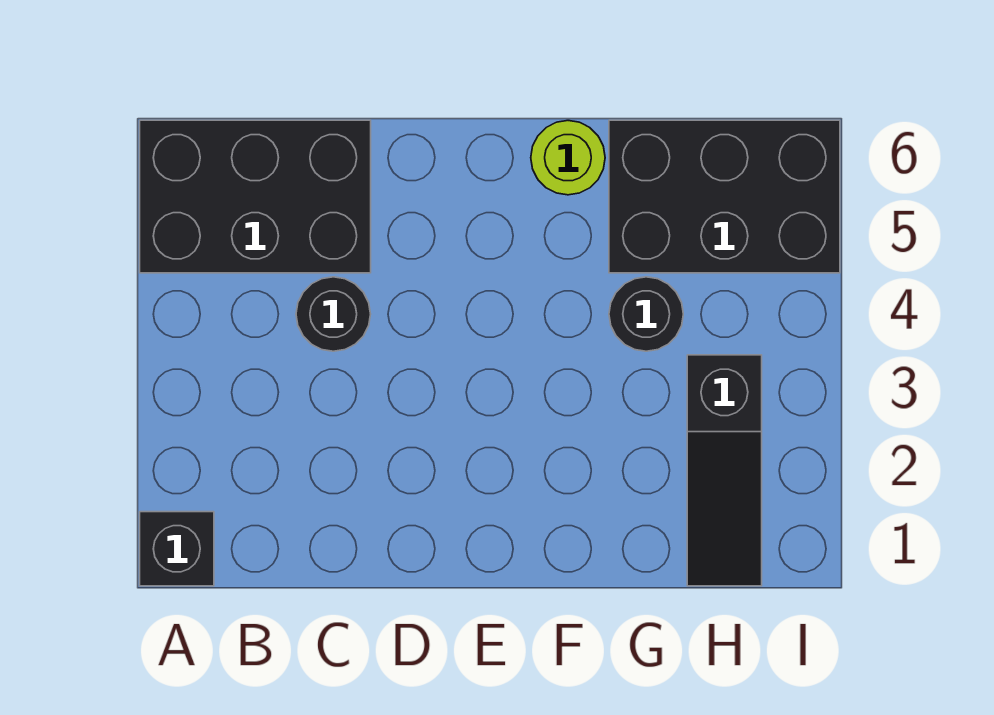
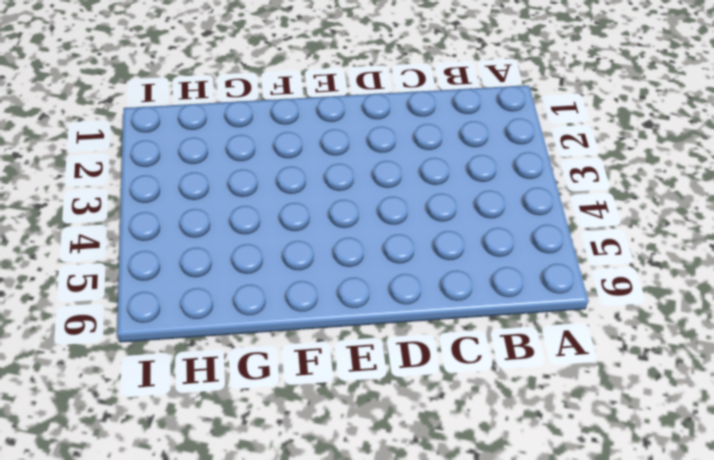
none -> black 1x1 brick [140,512,214,586]
none -> black 2x3 brick [140,120,371,273]

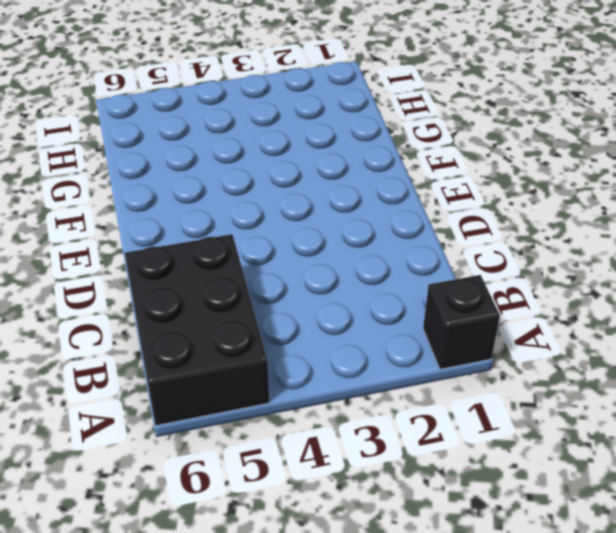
none -> black 1x1 round brick [296,277,371,351]
none -> lime 1x1 round brick [531,121,605,195]

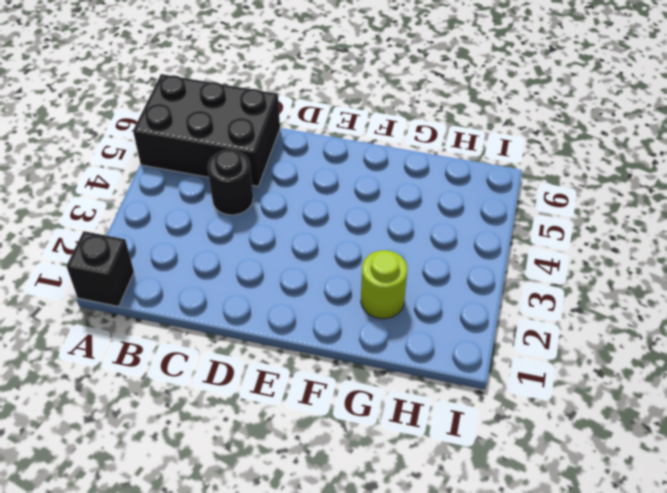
lime 1x1 round brick [361,250,407,319] -> lime 1x1 round brick moved to [531,121,605,195]
none -> black 1x1 round brick [609,277,683,351]
none -> black 2x3 brick [609,120,840,273]

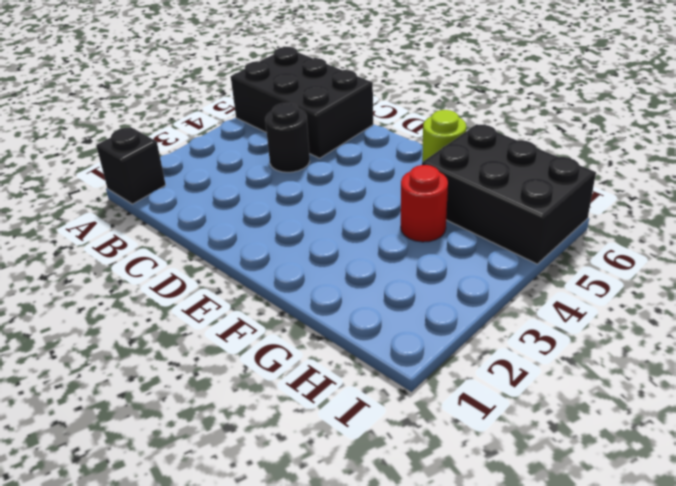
red 1x1 round brick [401,165,448,242] -> black 1x1 round brick [609,277,683,351]
none -> black 1x3 slope [687,355,762,586]

